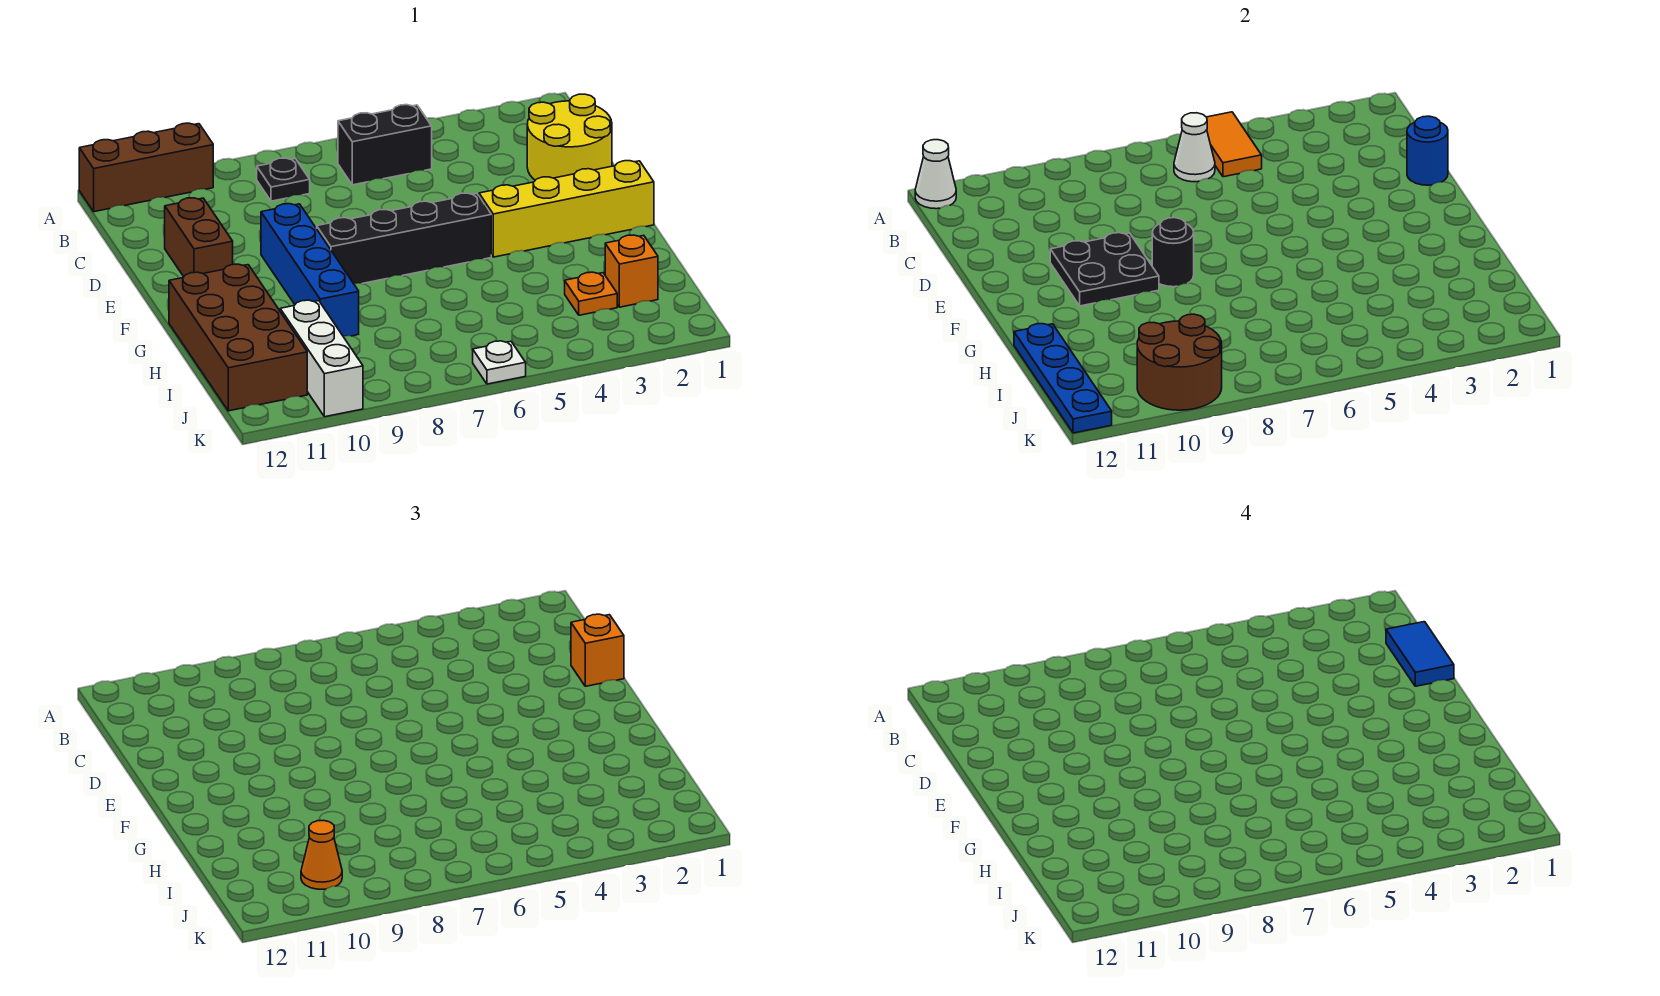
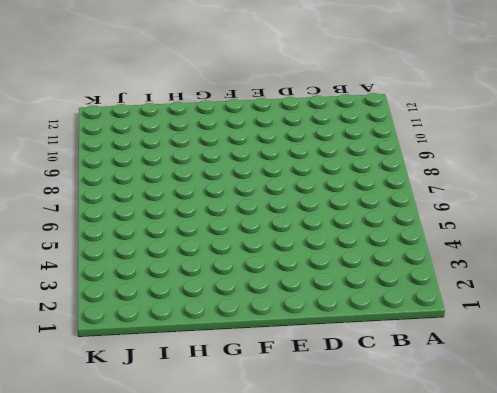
none -> brown 1x3 brick [79,123,213,212]
none -> black 1x2 brick [338,105,432,185]
none -> black 1x1 plate [257,158,310,201]

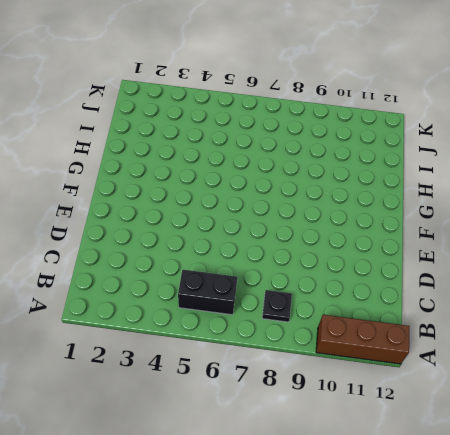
none -> yellow 2x2 round brick [527,94,612,180]
none -> brown 1x2 brick [165,198,233,277]
none -> blue 1x4 brick [261,204,359,336]

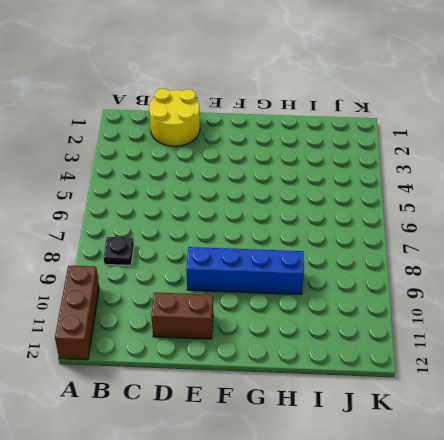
none -> black 1x2 brick [338,105,432,185]
none -> yellow 1x4 brick [479,161,654,257]
none -> black 1x4 brick [317,193,491,284]

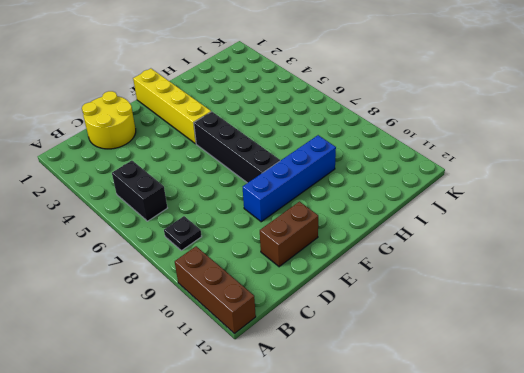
none -> brown 2x4 brick [169,264,307,411]
none -> orange 1x1 brick [605,235,658,307]
none -> orange 1x1 plate [565,272,617,315]

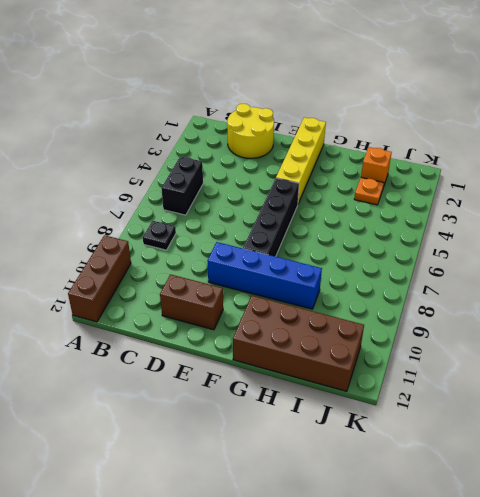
none -> white 1x3 brick [280,300,363,417]
none -> white 1x1 plate [473,341,526,384]
none -> orange 1x2 tile [1207,112,1262,177]

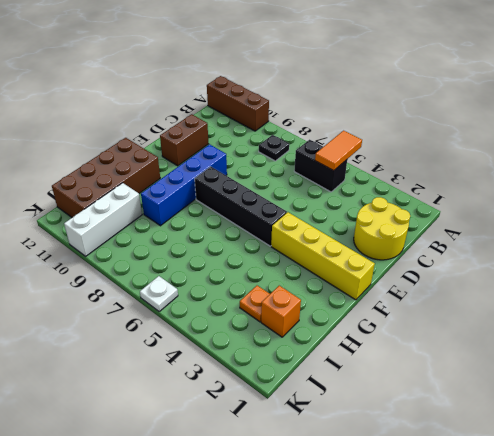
none -> white 1x1 cone [915,140,956,209]
none -> white 1x1 cone [1174,113,1215,182]
none -> blue 1x1 round brick [1407,116,1448,185]

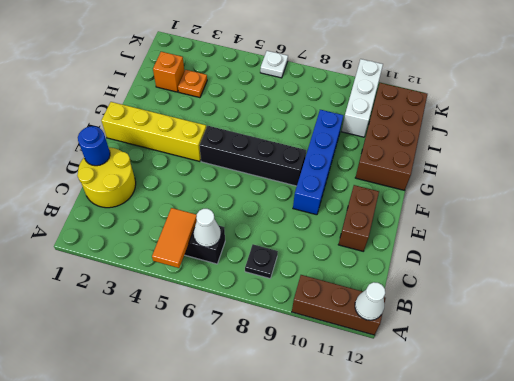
none -> black 2x2 plate [1050,233,1159,306]
none -> black 1x1 round brick [1152,218,1194,287]
none -> blue 1x4 plate [1014,324,1112,433]

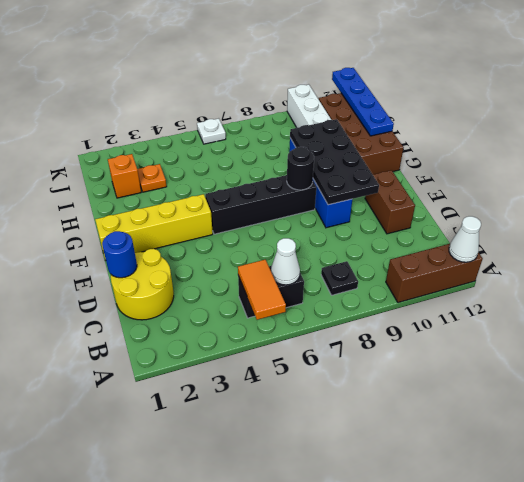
black 2x4 plate [290,119,379,205] -> black 2x2 plate [1050,233,1159,306]
none -> brown 2x2 round brick [1137,314,1222,410]
none -> orange 1x1 brick [571,614,624,686]
none -> orange 1x1 cone [301,820,342,889]

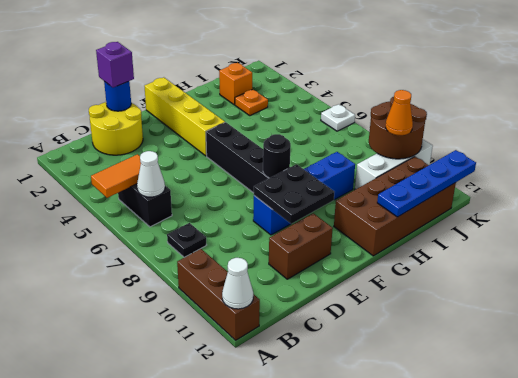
purple 1x1 brick [96,42,134,88] -> orange 1x1 brick [571,614,624,686]
none -> blue 1x2 tile [1386,622,1454,686]

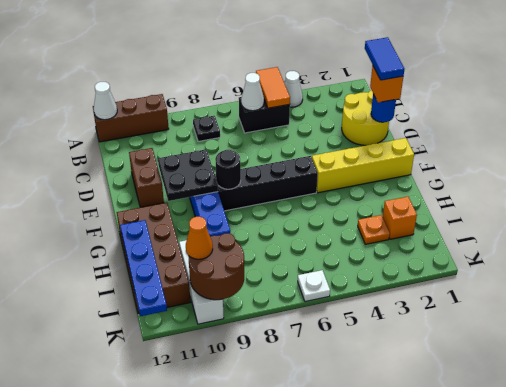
white 1x1 cone [285,71,303,107] -> none

